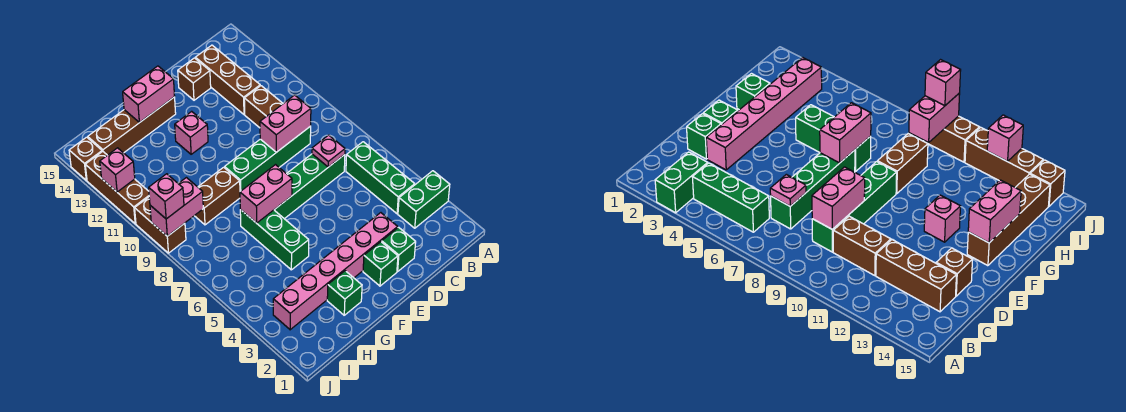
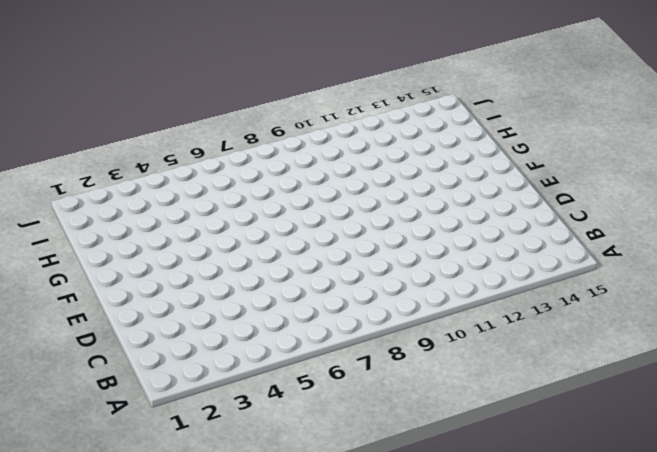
none -> green 1x2 brick [398,171,450,228]
none -> green 1x3 brick [346,142,415,214]
none -> green 1x4 brick [274,154,345,219]

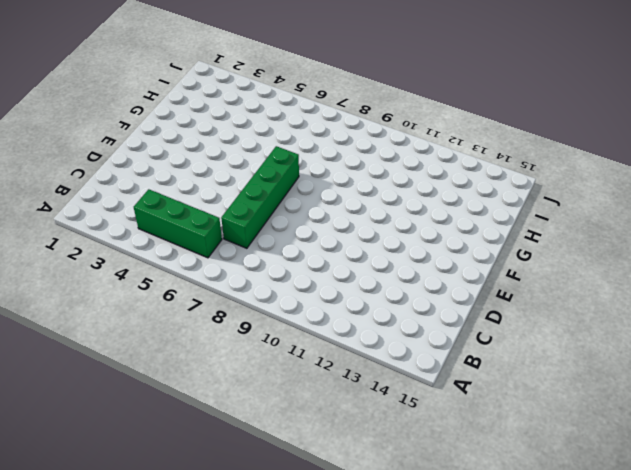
none -> green 1x2 brick [398,171,450,228]
none -> green 1x4 brick [225,126,311,192]
none -> brown 1x2 brick [244,86,283,128]

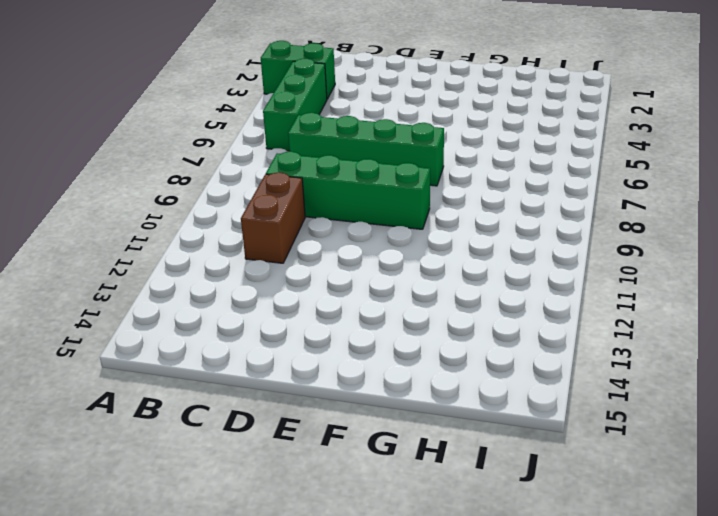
none -> brown 1x3 brick [195,45,260,114]
none -> green 1x1 brick [382,227,416,271]
none -> pink 1x6 brick [273,213,398,330]

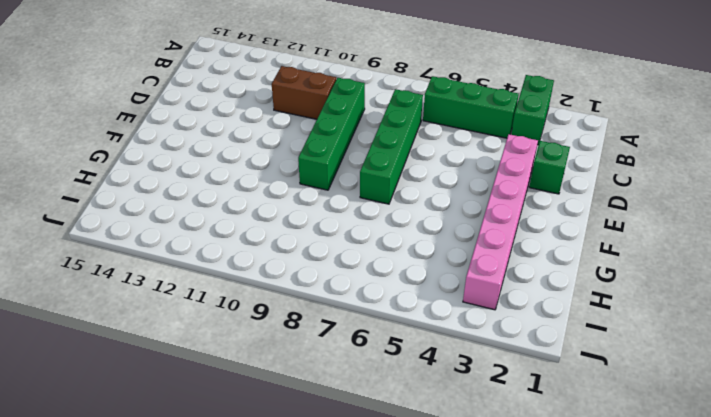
none -> brown 1x3 brick [195,45,260,114]
none -> brown 1x1 brick [178,58,211,100]
none -> green 1x1 brick [363,242,398,286]

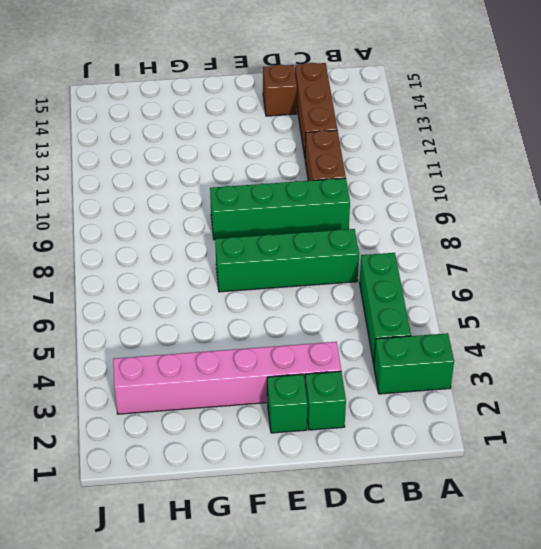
none -> pink 1x1 brick [175,111,208,154]
none -> brown 1x4 brick [88,97,176,155]
none -> green 1x1 brick [327,271,362,315]

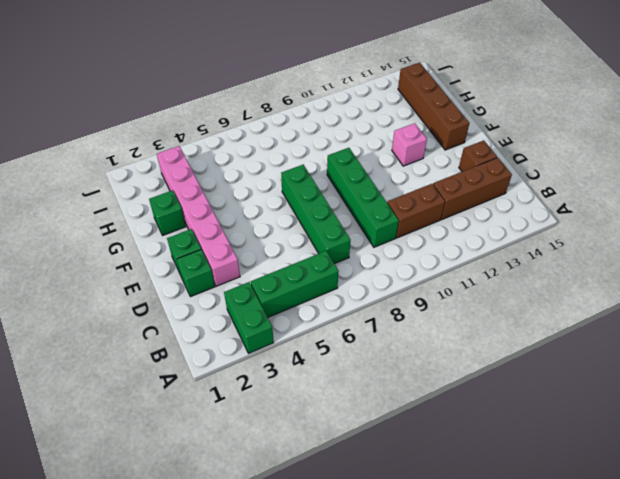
none -> green 1x3 brick [240,210,309,270]
none -> brown 1x2 brick [195,167,240,225]
none -> brown 1x2 brick [135,197,186,253]

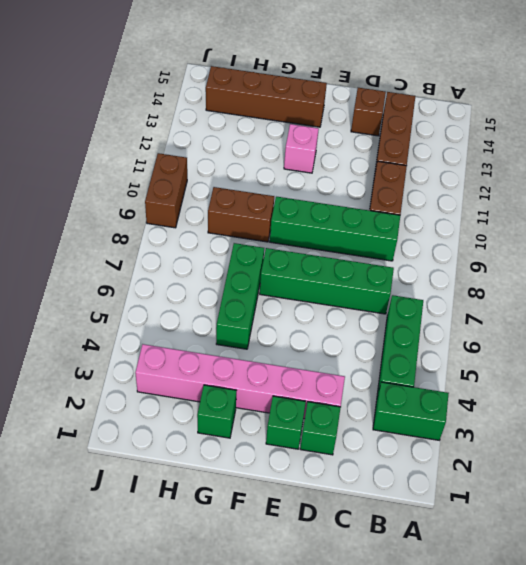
none -> brown 1x3 brick [85,151,149,224]
none -> brown 1x1 brick [69,137,102,180]
none -> pink 1x1 plate [312,135,345,167]

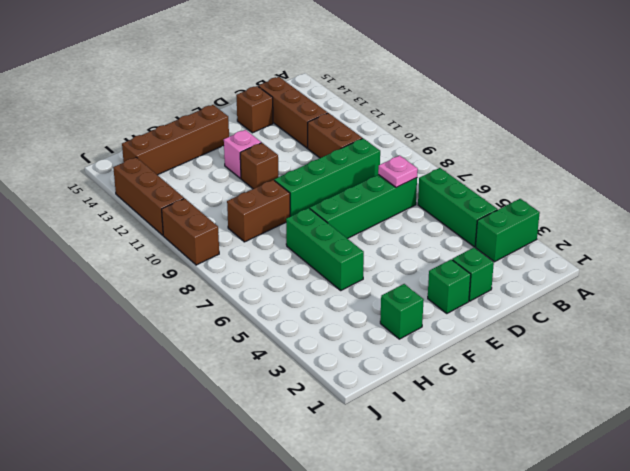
brown 1x1 brick [240,143,278,189] -> brown 1x1 brick moved to [69,137,102,180]
none -> pink 1x6 brick [273,213,398,330]
none -> pink 1x2 brick [260,95,311,152]
none -> pink 1x2 brick [240,165,292,223]

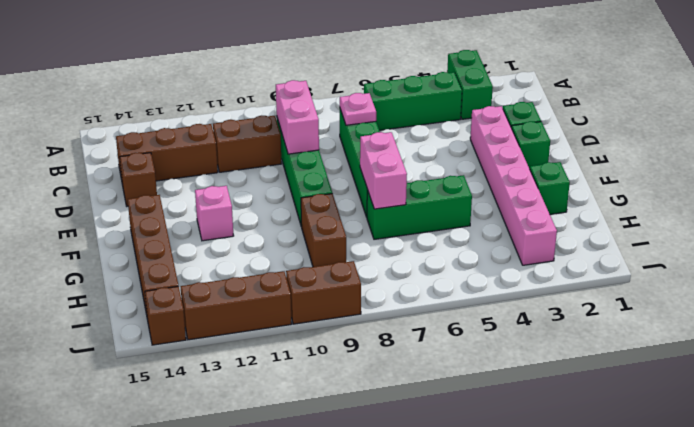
none -> pink 1x2 brick [123,66,175,123]
none -> pink 1x2 brick [150,178,203,236]
none -> pink 1x1 brick [100,148,135,192]

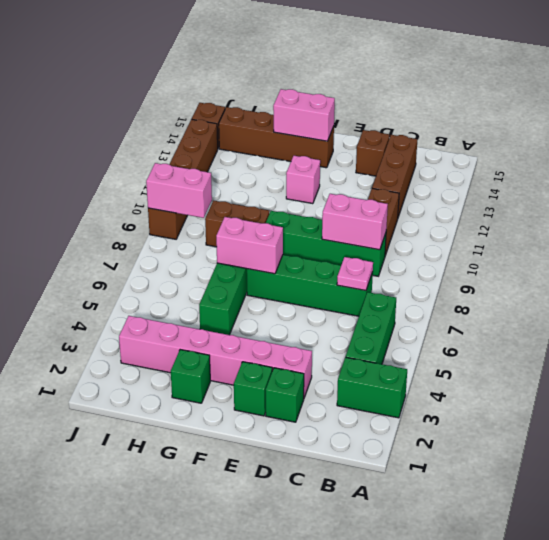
none -> pink 1x1 brick [100,148,135,192]
none -> pink 1x1 brick [149,174,184,219]

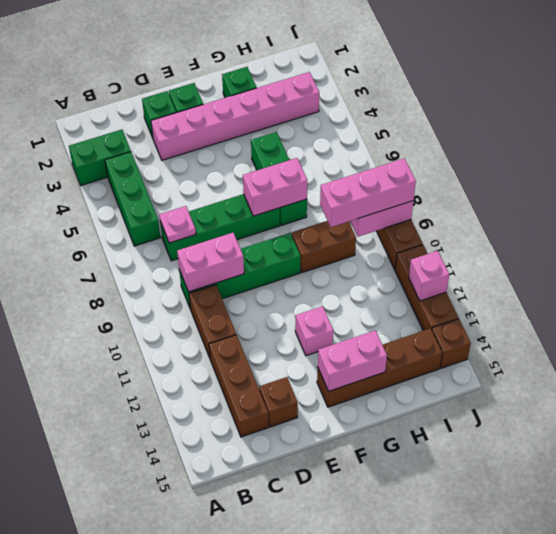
pink 1x3 brick [320,158,416,227] -> pink 1x1 brick [149,174,184,219]

